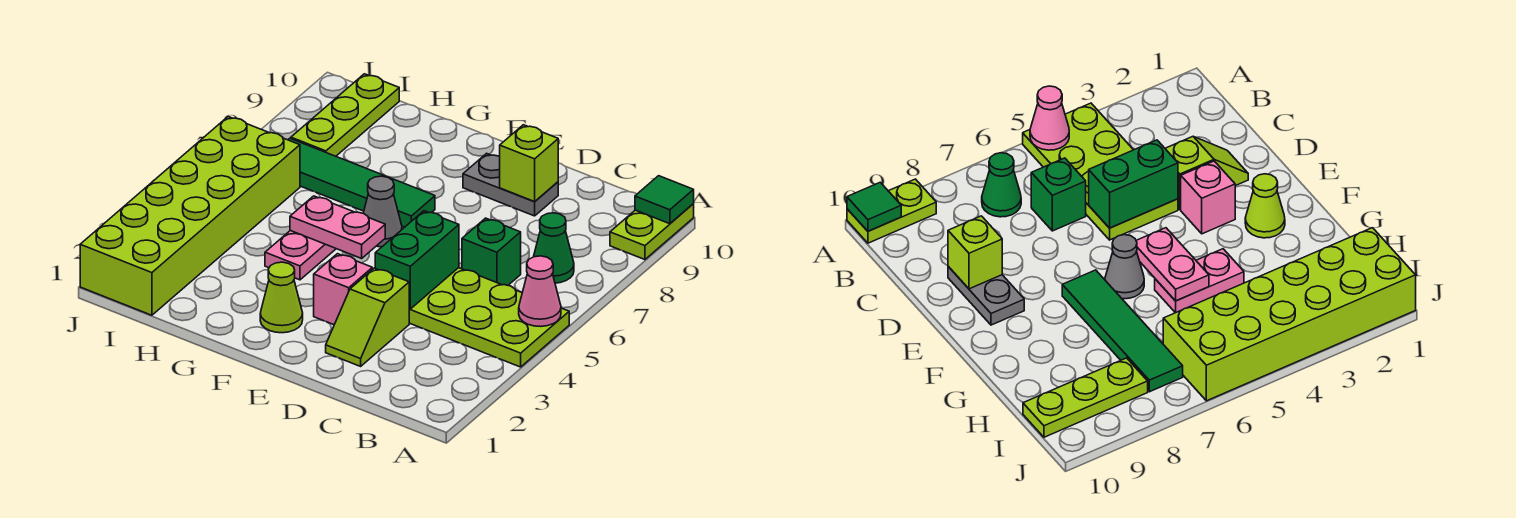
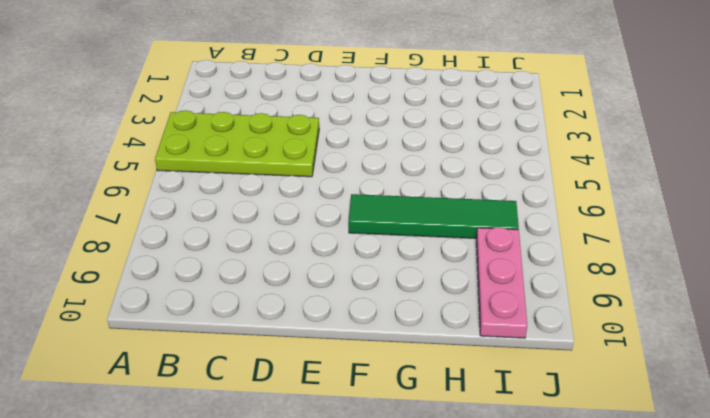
pink 1x3 plate [476,227,527,338] -> lime 1x3 plate [291,74,399,156]
none -> lime 1x2 plate [610,204,694,260]
none -> green 1x1 cone [534,213,574,283]
none -> green 1x1 brick [462,218,521,285]

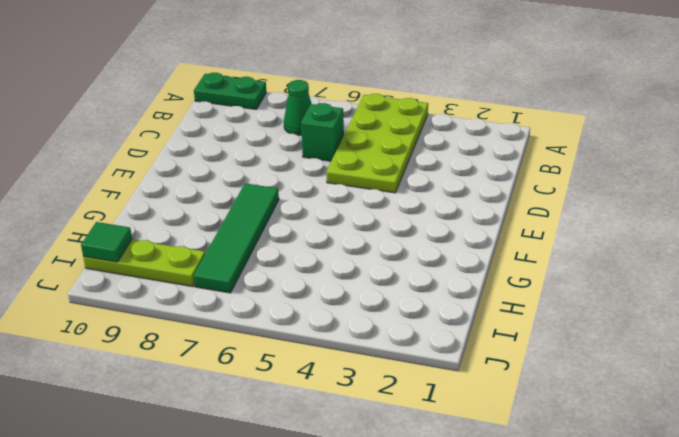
green 1x2 plate [194,73,266,109] -> lime 1x2 plate [610,204,694,260]
green 1x1 tile [81,222,132,262] -> green 1x1 tile moved to [635,176,694,224]
none -> lime 1x2 slope [326,268,409,366]
none -> grey 1x2 plate [463,153,558,216]
none -> pink 1x1 brick [314,254,372,325]

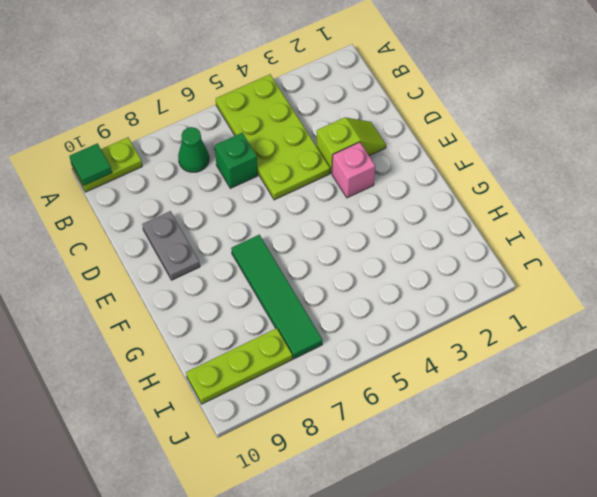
none -> lime 1x1 cone [260,262,303,333]
none -> grey 1x1 cone [364,176,402,247]
none -> pink 1x2 plate [265,231,336,280]

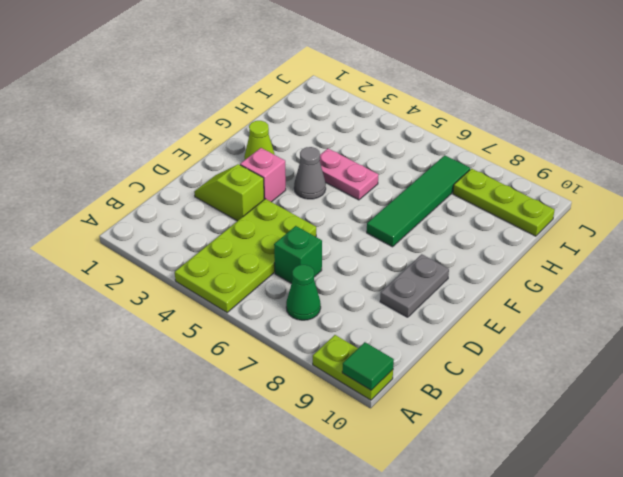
grey 1x1 cone [294,147,326,199] -> grey 1x1 cone moved to [364,176,402,247]
none -> lime 2x6 brick [80,117,300,315]
none -> pink 1x1 cone [519,256,561,327]
none -> green 1x2 brick [375,211,459,309]

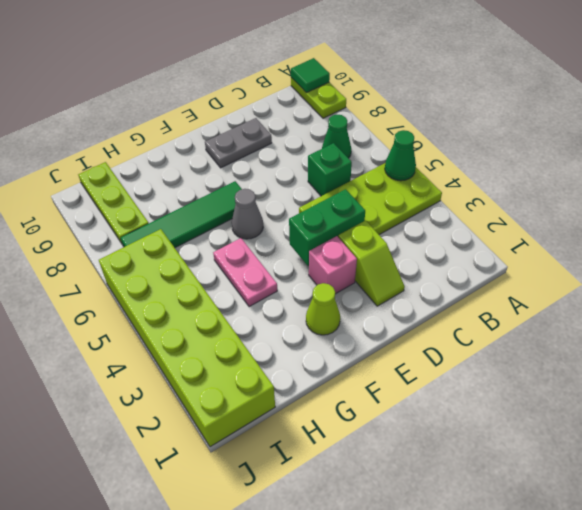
green 1x1 cone [385,130,416,181] -> pink 1x1 cone [519,256,561,327]
green 1x2 brick [289,189,365,266] -> green 1x2 brick turned to [375,211,459,309]
none -> lime 1x1 brick [500,125,558,202]
none -> pink 1x2 plate [290,196,385,258]

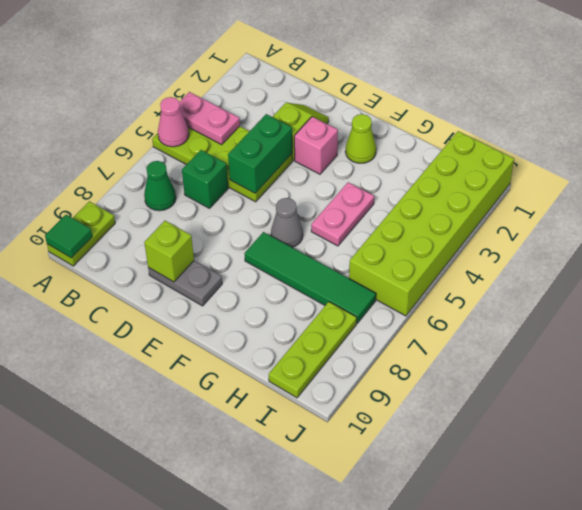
pink 1x2 plate [179,92,240,145] -> pink 1x2 plate moved to [290,196,385,258]

